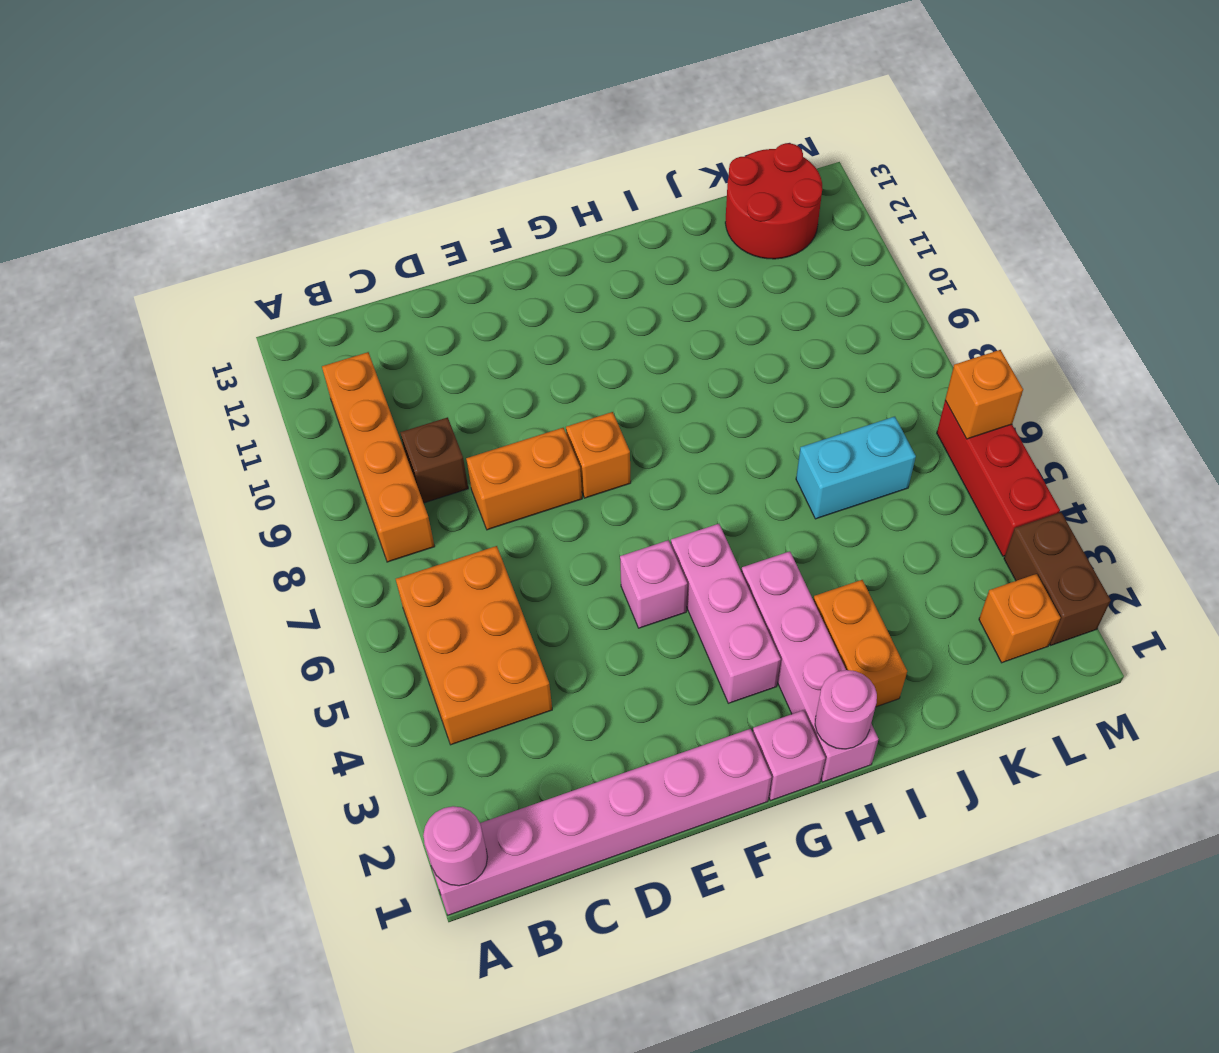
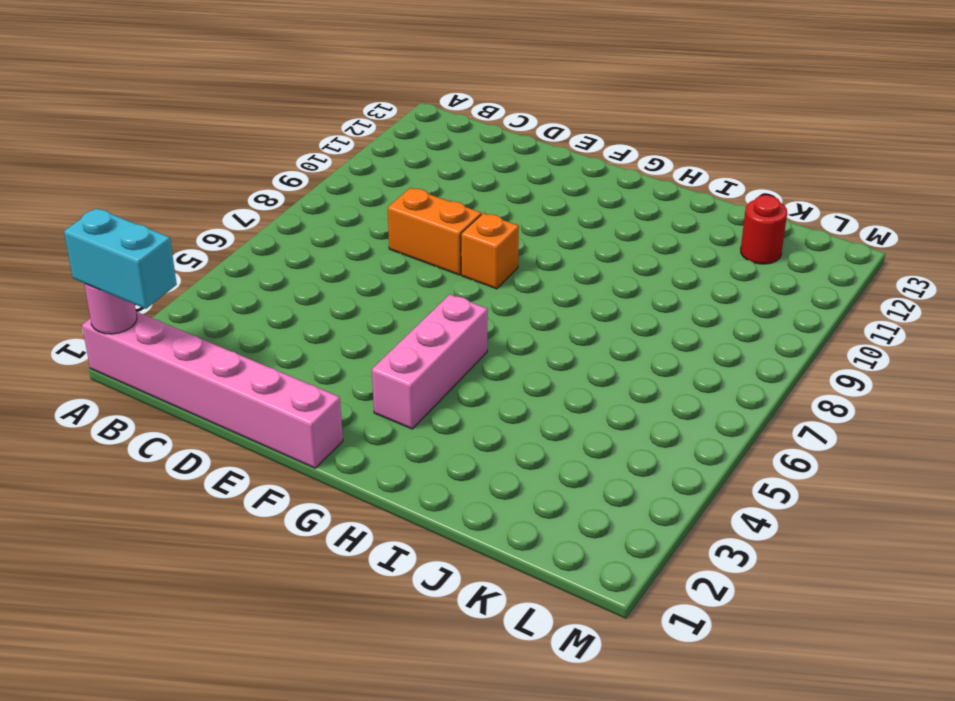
cyan 1x2 brick [64,208,177,309] -> cyan 1x2 brick moved to [796,417,916,519]
red 1x1 round brick [741,195,787,264] -> red 2x2 round brick [725,143,822,259]
none -> orange 2x3 brick [396,546,552,745]
none -> orange 1x4 brick [322,352,435,562]
none -> brown 1x1 brick [400,417,468,503]

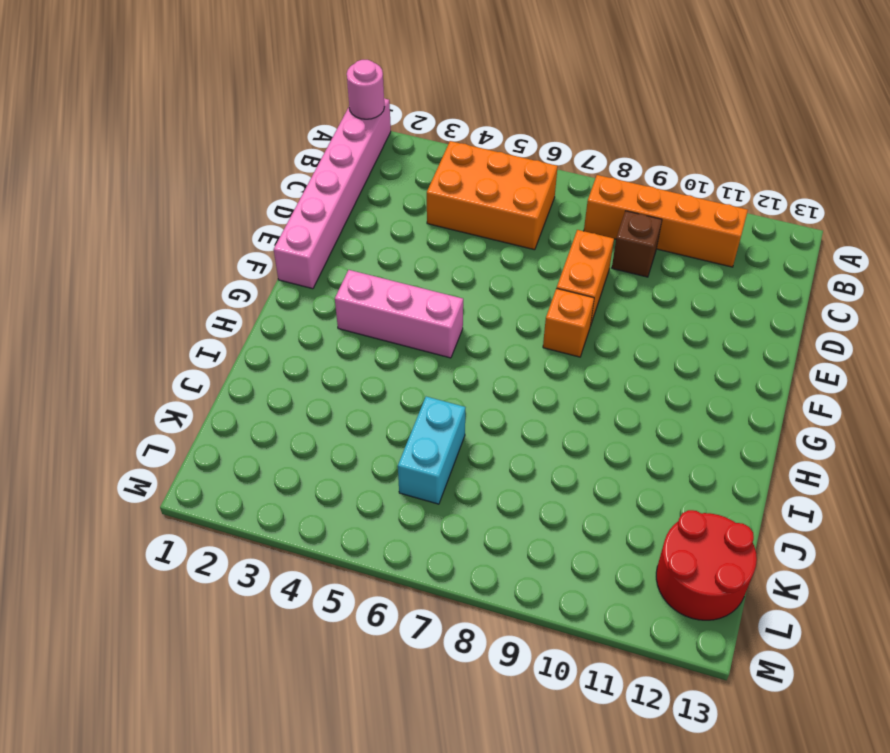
none -> pink 1x1 brick [620,540,687,628]
none -> pink 1x1 brick [753,710,825,801]
none -> pink 1x4 brick [741,551,879,782]

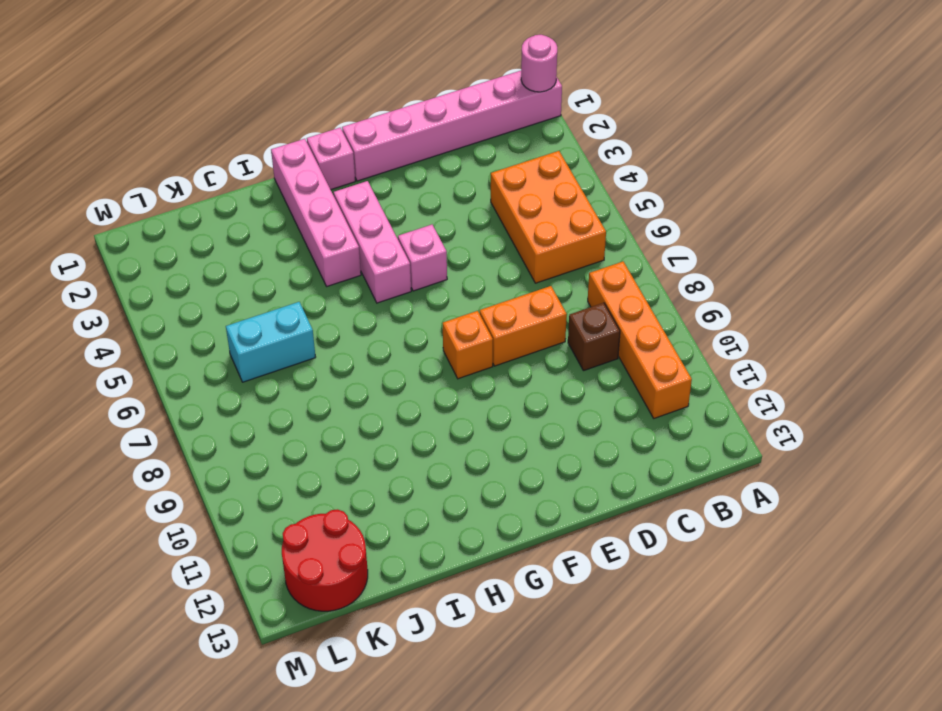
none -> orange 1x2 brick [813,580,907,707]
none -> orange 1x1 brick [979,574,1061,663]
none -> brown 1x2 brick [1004,512,1111,645]

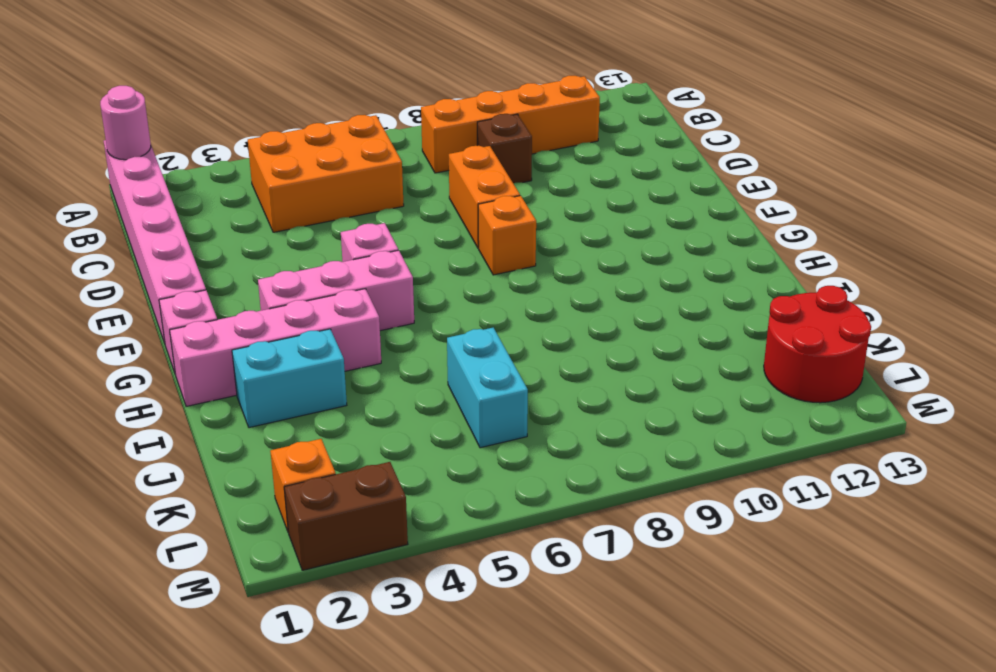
cyan 1x2 brick [232,329,347,428] -> orange 1x2 brick [813,580,907,707]
none -> red 1x3 brick [937,401,1060,556]
none -> pink 1x1 round brick [815,670,877,749]
none -> orange 1x1 brick [945,350,1023,439]

